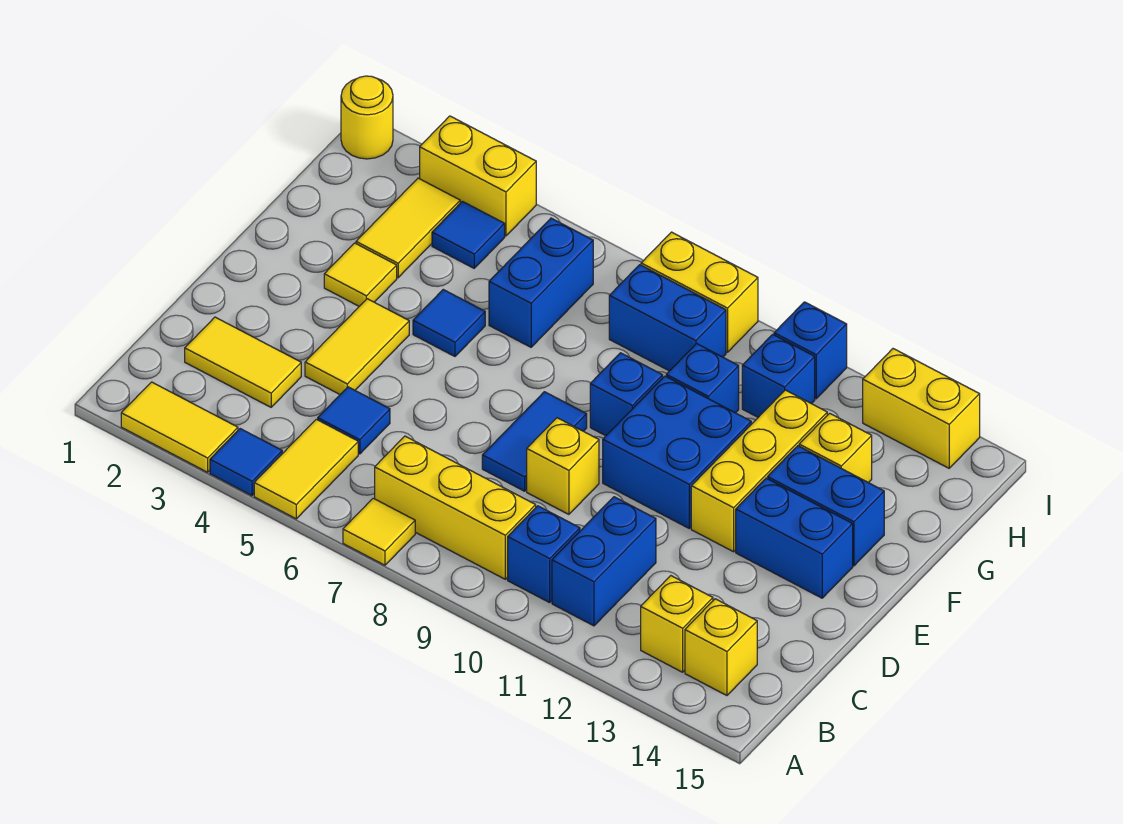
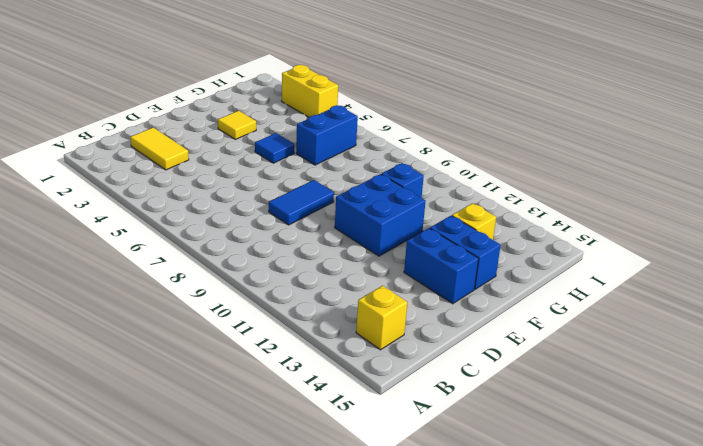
none -> yellow 1x2 tile [121,382,238,472]
none -> blue 1x1 tile [210,429,282,496]
none -> yellow 1x2 tile [254,419,358,519]
none -> yellow 1x1 tile [343,498,415,565]

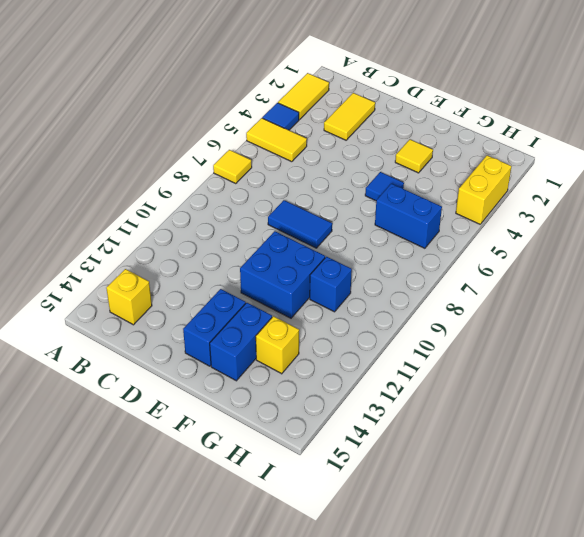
none -> yellow 1x3 brick [375,436,536,579]
none -> blue 1x1 brick [508,506,580,603]
none -> blue 1x2 brick [552,497,656,626]
none -> yellow 1x1 brick [641,576,713,672]

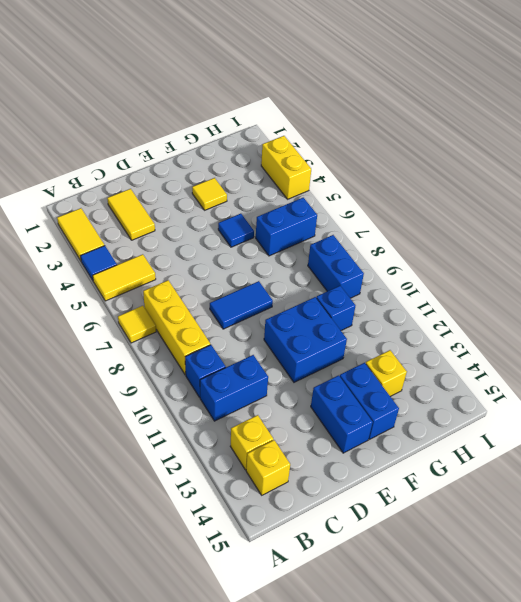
none -> blue 1x1 tile [318,387,390,454]
none -> yellow 1x2 tile [305,299,409,394]
none -> yellow 1x1 brick [527,418,599,514]
none -> yellow 1x3 brick [691,390,827,552]

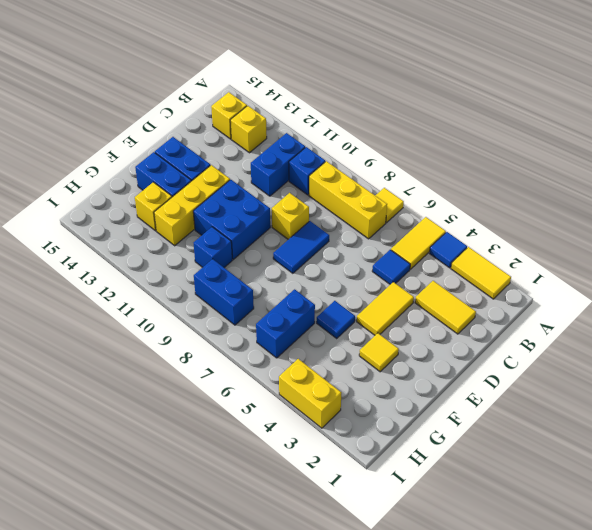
none -> blue 1x1 brick [590,353,663,436]
none -> yellow 1x2 tile [356,178,460,278]
none -> blue 1x1 tile [432,201,505,268]
none -> blue 1x1 brick [742,334,815,417]

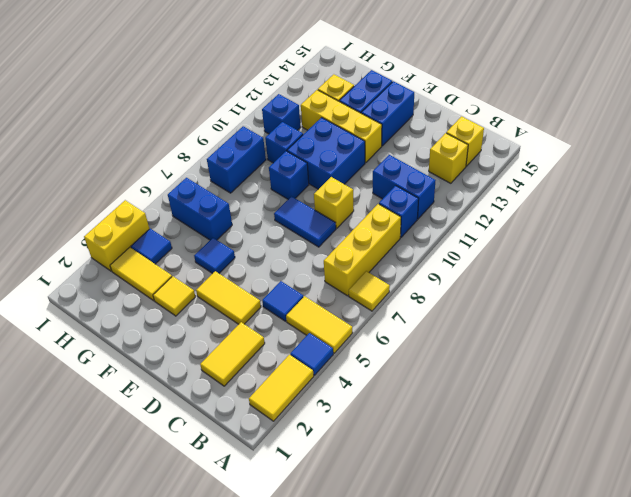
none -> yellow 1x1 round brick [341,76,393,159]
none -> yellow 1x2 brick [641,232,758,352]
none -> blue 1x1 brick [774,302,847,399]
none -> yellow 1x2 brick [863,349,980,468]

